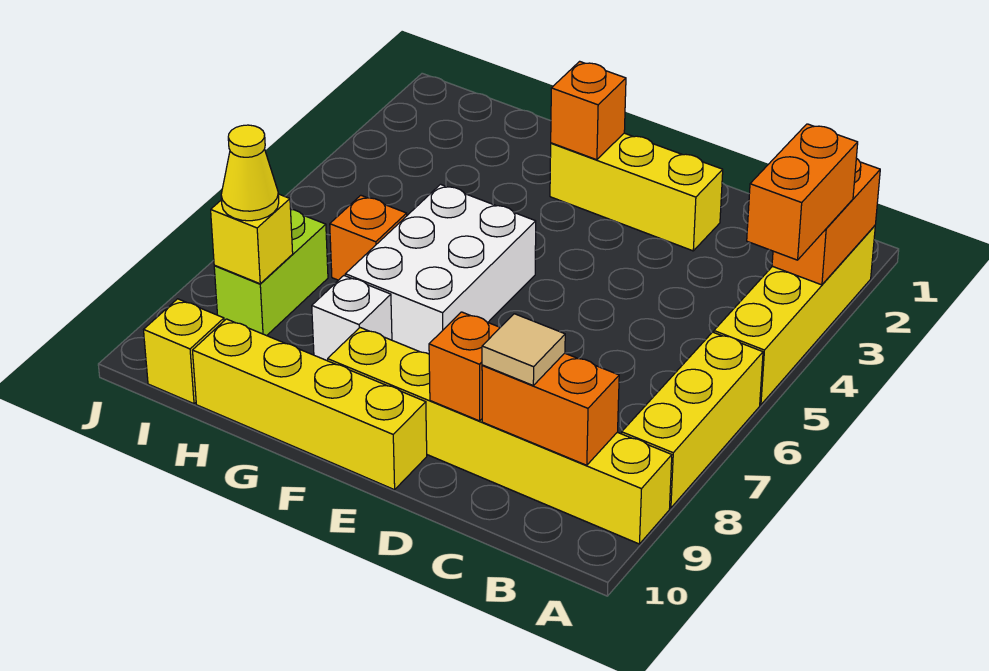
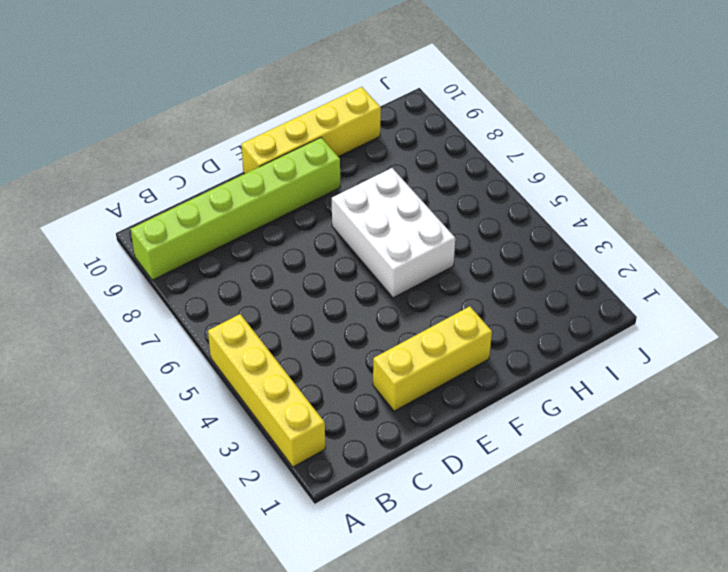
lime 1x6 brick [131,138,340,280] -> yellow 1x6 brick [328,328,672,544]
none -> yellow 1x3 brick [622,332,763,508]
none -> white 1x1 brick [312,276,392,361]
none -> orange 1x1 brick [330,195,407,280]

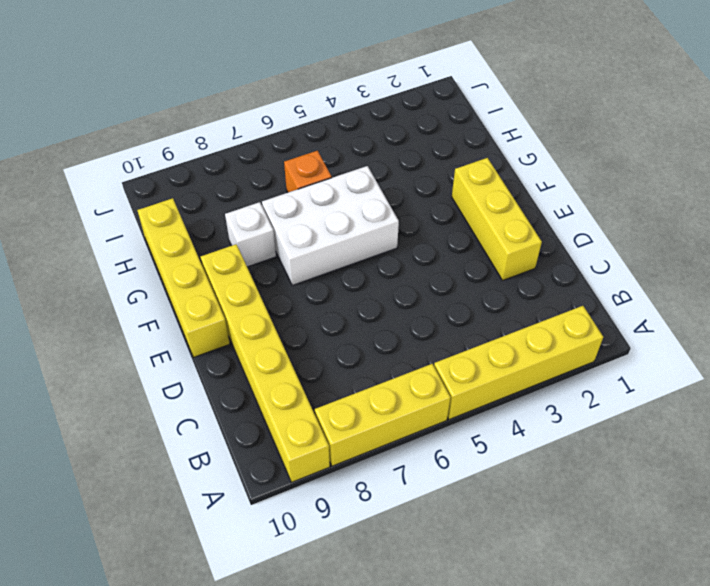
none -> lime 1x2 brick [214,209,328,336]
none -> yellow 1x1 brick [144,299,224,404]
none -> orange 1x2 brick [772,158,880,285]

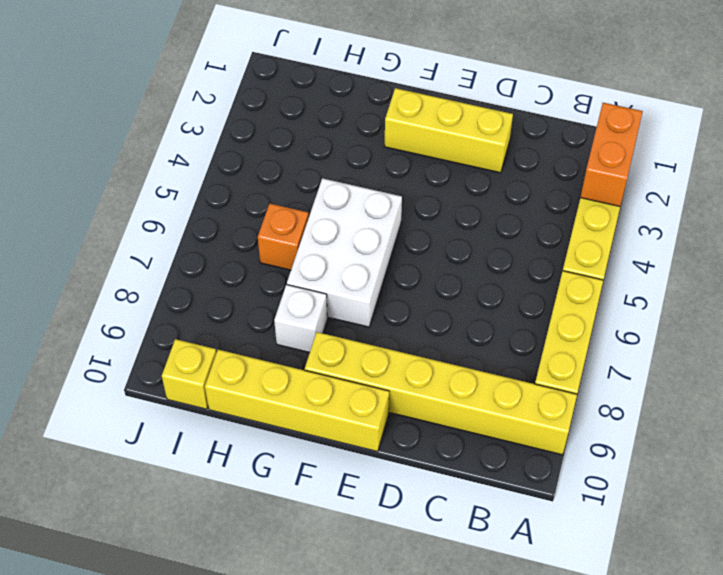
none -> lime 1x2 brick [214,209,328,336]
none -> orange 1x2 brick [482,353,619,465]
none -> orange 1x1 brick [429,312,500,421]

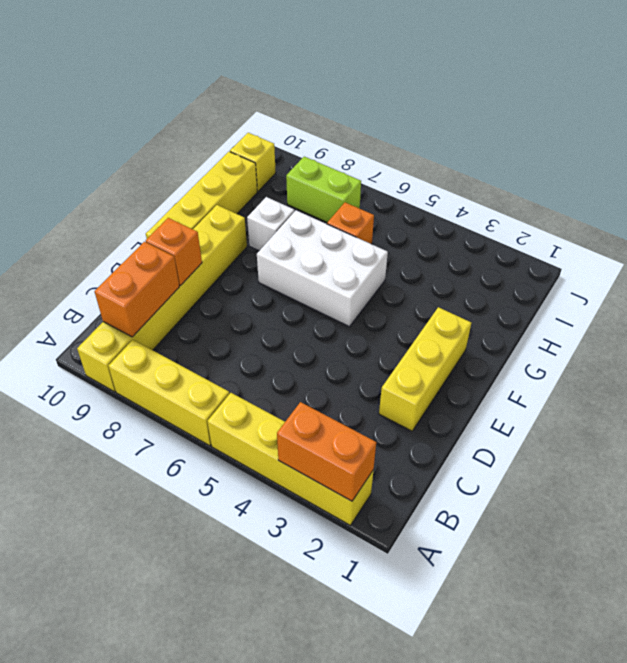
none -> orange 1x1 brick [551,61,626,160]
none -> yellow 1x1 brick [211,194,293,284]
none -> orange 1x2 brick [747,124,858,260]

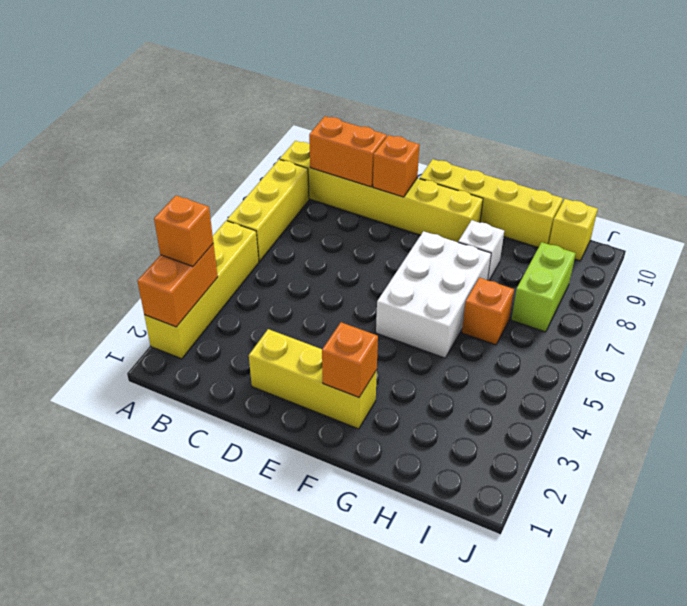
orange 1x1 brick [154,196,213,266] -> orange 1x2 brick [747,124,858,260]
none -> yellow 1x1 brick [211,194,293,284]
none -> tan 1x1 tile [482,314,565,385]
none -> yellow 1x1 cone [221,125,279,221]

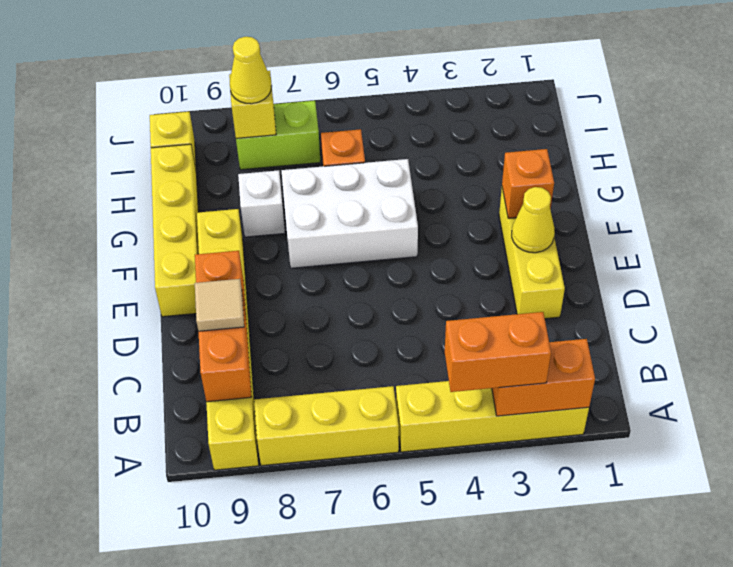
yellow 1x1 cone [512,187,555,253] -> none

